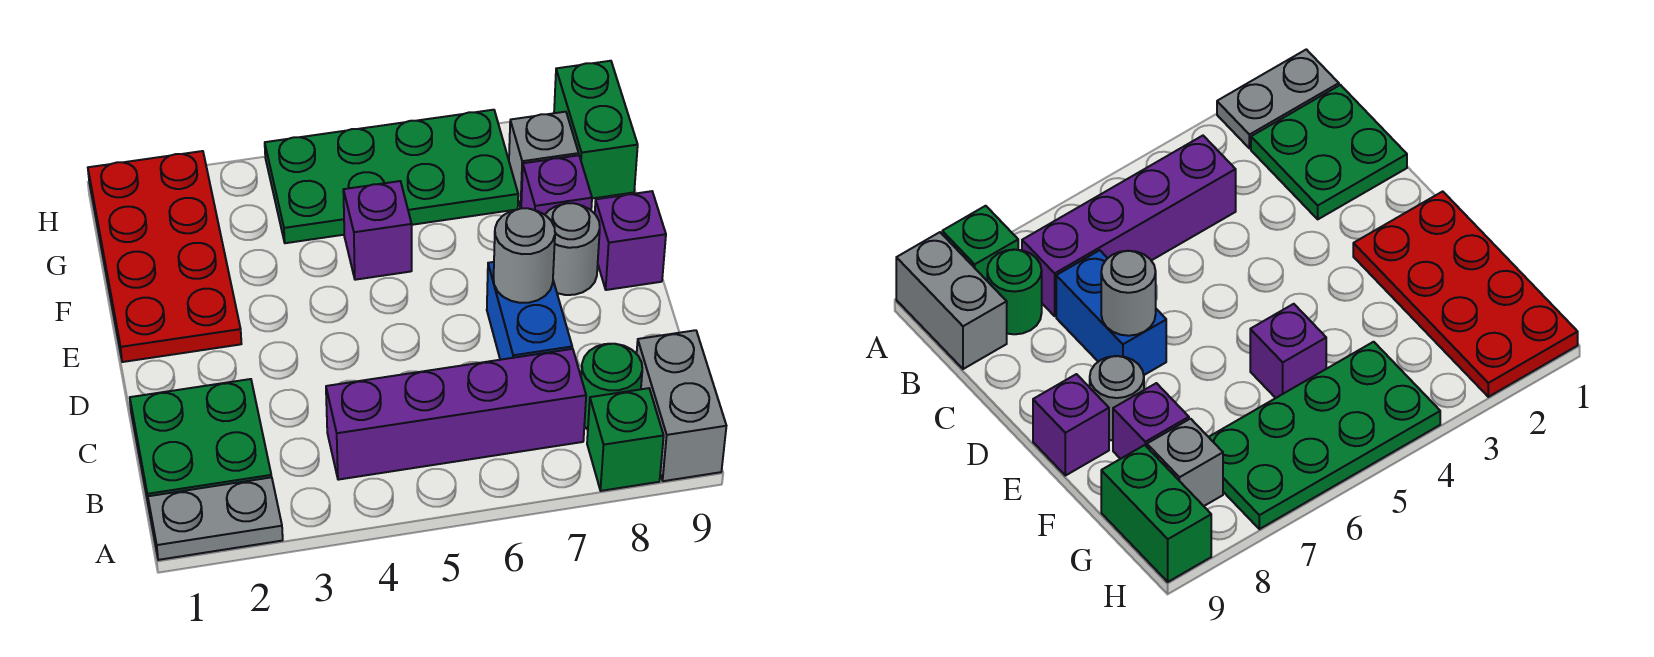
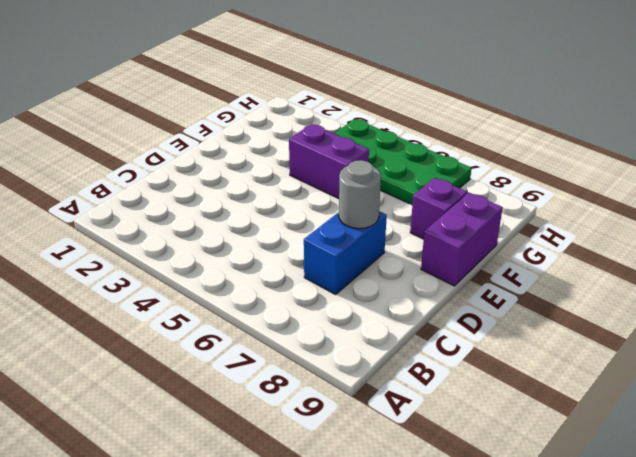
purple 1x2 brick [421,193,503,286] -> purple 1x1 brick [595,191,666,290]
purple 1x2 brick [289,124,369,199] -> purple 1x1 brick [343,181,412,280]
none -> grey 1x2 plate [148,477,283,560]
none -> green 1x1 brick [587,388,664,491]
none -> grey 1x2 brick [637,330,726,481]

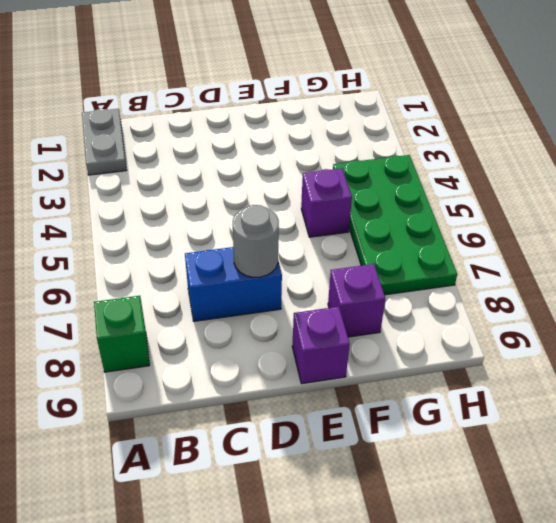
none -> grey 1x2 brick [637,330,726,481]
none -> green 2x2 plate [130,379,271,507]
none -> purple 1x4 brick [326,349,586,480]

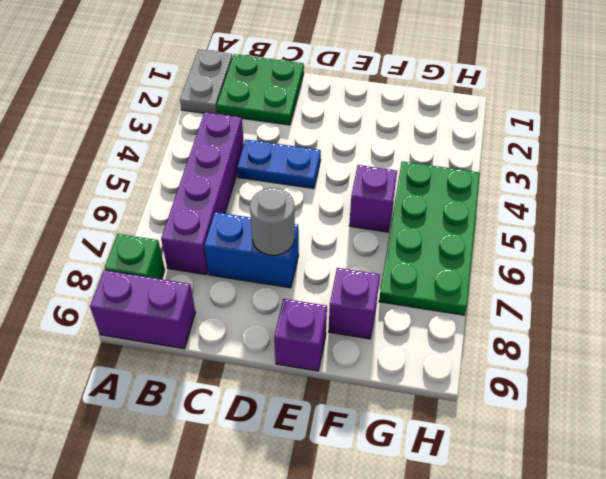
purple 1x2 brick [90,270,195,349] -> grey 1x2 brick [637,330,726,481]
blue 1x2 plate [237,139,321,189] -> none
none -> green 1x1 round brick [581,344,642,429]
none -> red 2x4 plate [88,151,241,362]
none -> grey 1x1 round brick [545,203,600,295]

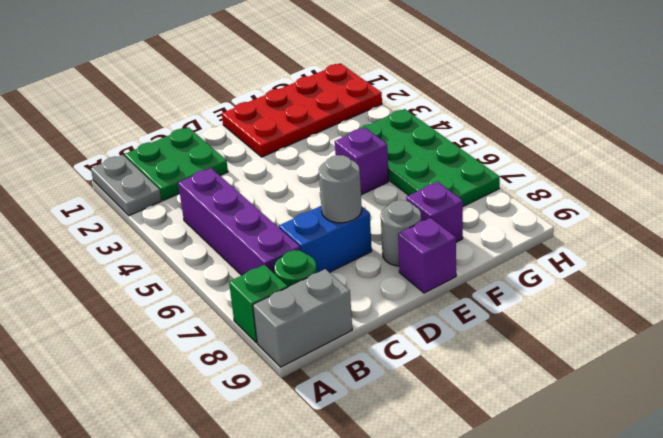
none -> grey 1x1 brick [509,112,579,208]
none -> green 1x2 brick [554,61,638,199]

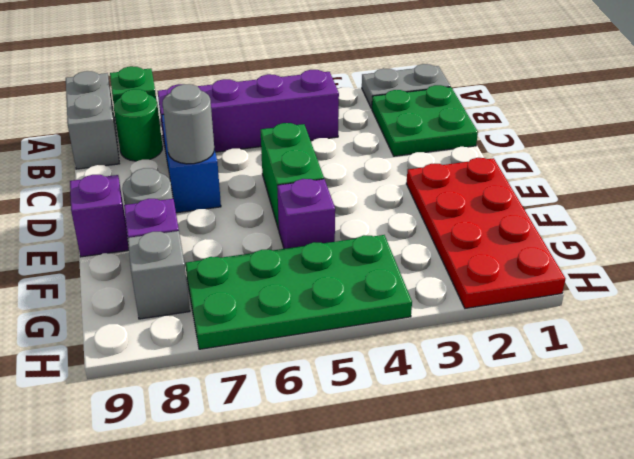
green 1x2 brick [261,123,324,230] -> green 1x2 brick moved to [554,61,638,199]

